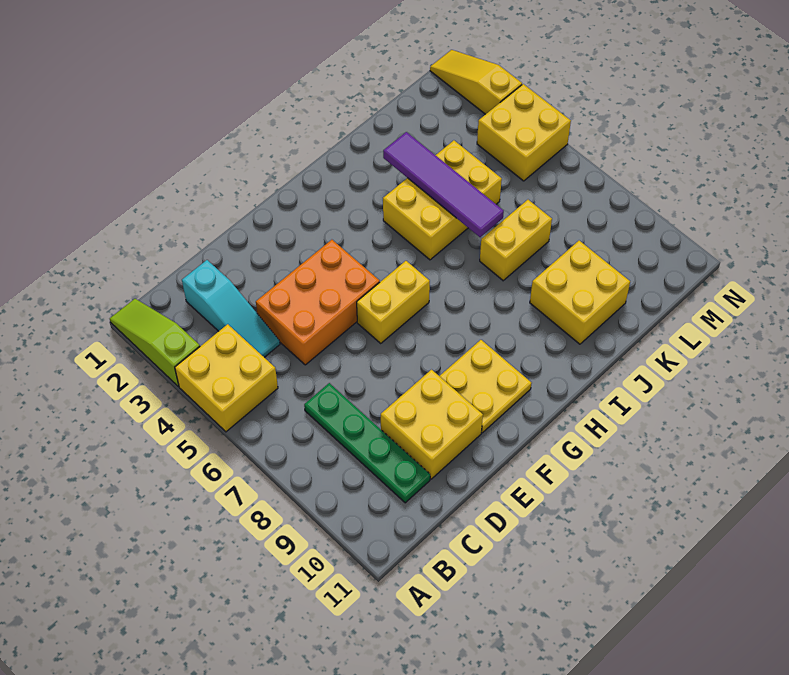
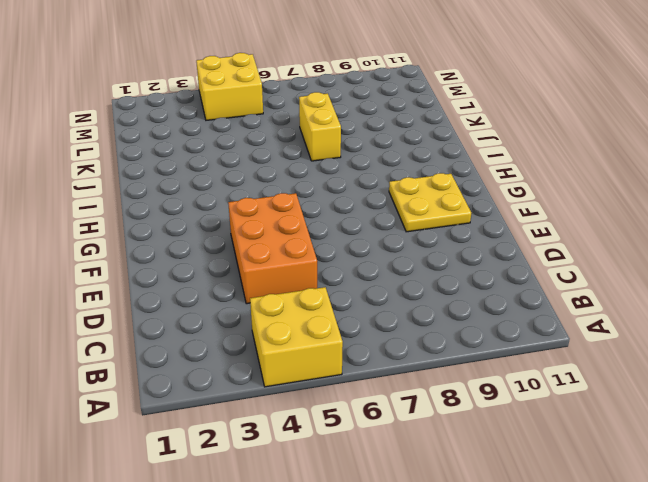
none -> lime 1x3 slope [110,299,200,386]
none -> cyan 1x3 slope [182,260,280,357]
none -> green 1x4 plate [304,383,430,503]

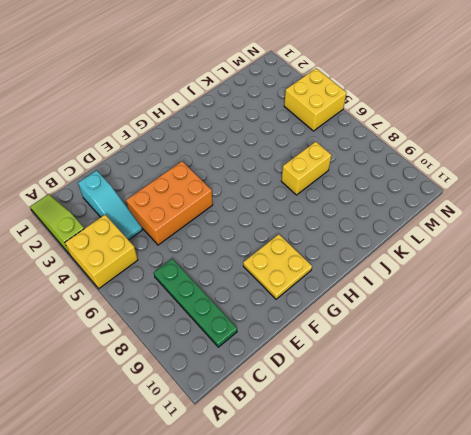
none -> yellow 2x2 brick [381,370,483,479]
none -> yellow 1x2 brick [357,261,430,343]
none -> yellow 2x3 brick [383,140,502,260]

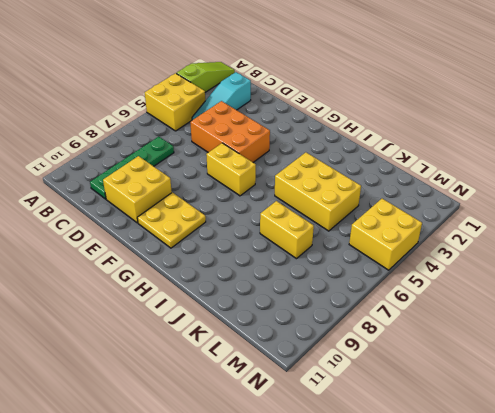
none -> yellow 2x2 brick [530,241,630,344]
none -> yellow 1x3 slope [430,50,522,114]
none -> purple 1x4 tile [383,132,504,237]

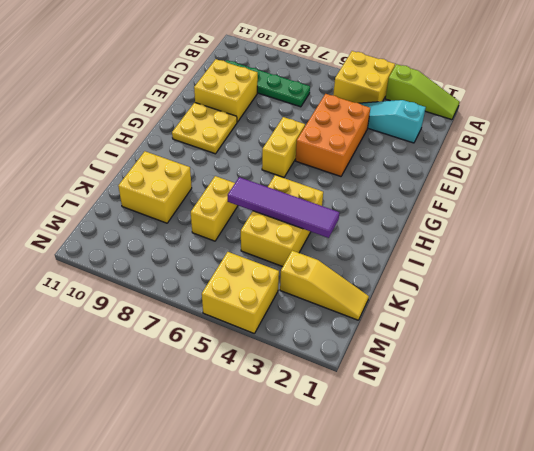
yellow 1x3 slope [280,251,369,320] -> yellow 1x3 slope moved to [430,50,522,114]

